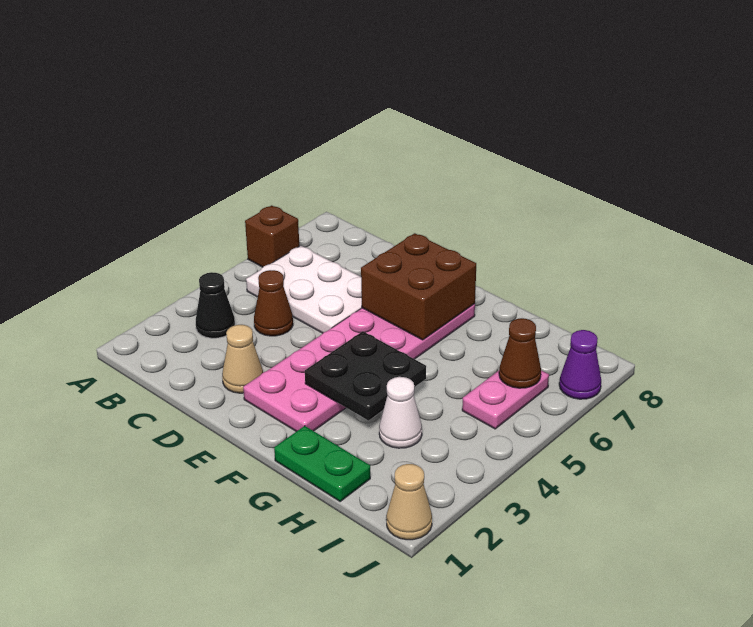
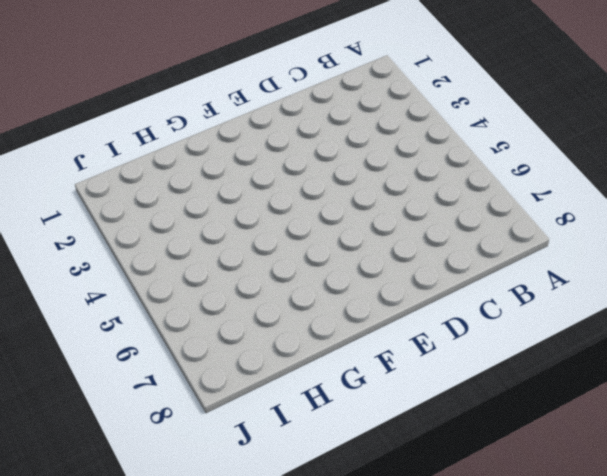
none -> brown 1x1 brick [245,205,299,267]
none -> black 1x1 cone [196,272,235,338]
none -> white 2x3 plate [246,246,362,333]

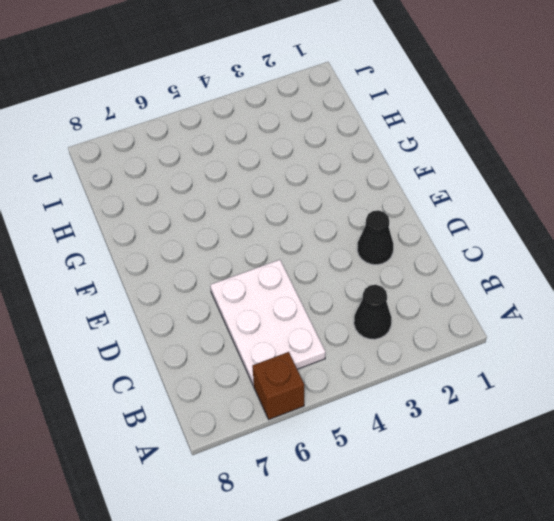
black 1x1 cone [357,210,393,265] -> tan 1x1 cone [222,325,263,393]
none -> brown 1x1 cone [254,270,293,336]
none -> pink 2x6 plate [243,304,475,432]
none -> green 1x2 plate [274,426,370,501]

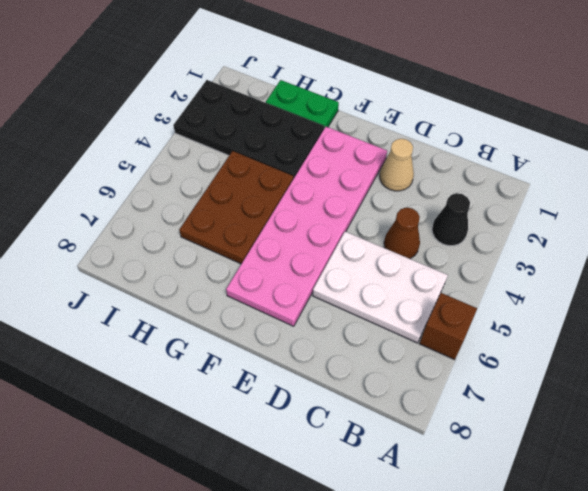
black 2x4 plate [173,80,324,179] -> white 1x1 cone [379,377,422,448]
brown 2x3 plate [179,151,293,264] -> none
none -> pink 1x2 plate [462,370,549,429]
none -> tan 1x1 cone [386,464,432,540]
none -> purple 1x1 cone [559,330,601,399]

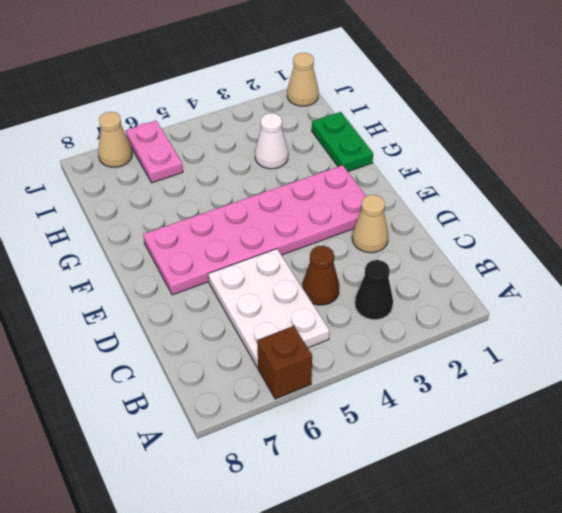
pink 1x2 plate [126,121,183,183] -> pink 1x2 plate turned to [462,370,549,429]
tan 1x1 cone [98,112,132,167] -> purple 1x1 cone [559,330,601,399]
none -> brown 2x2 brick [361,233,476,340]
none -> black 2x2 plate [305,331,426,420]
none -> brown 1x1 cone [499,318,541,388]

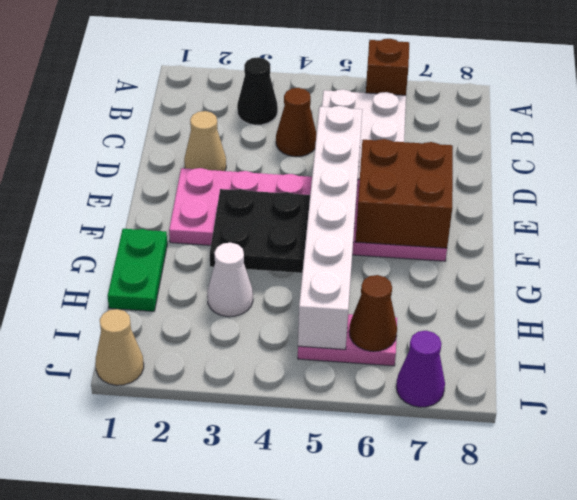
white 1x6 brick [298,106,362,349] -> none

